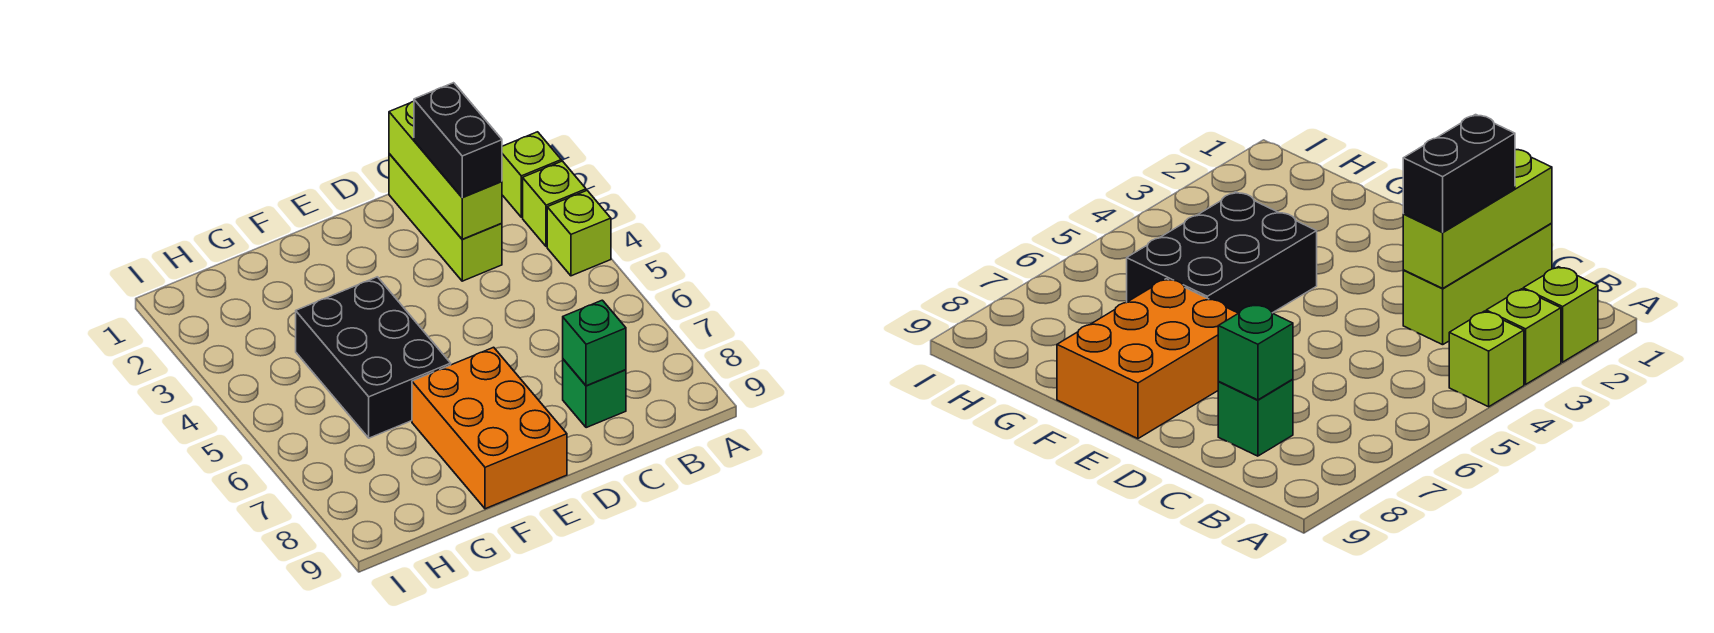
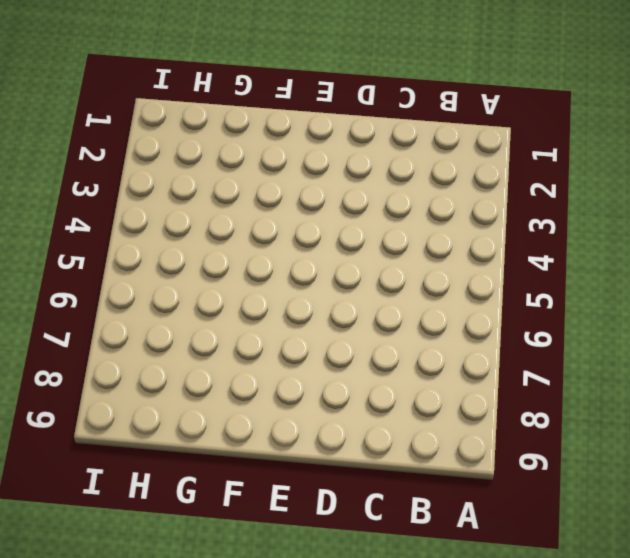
none -> lime 1x1 brick [502,132,561,217]
none -> lime 1x1 brick [523,161,586,247]

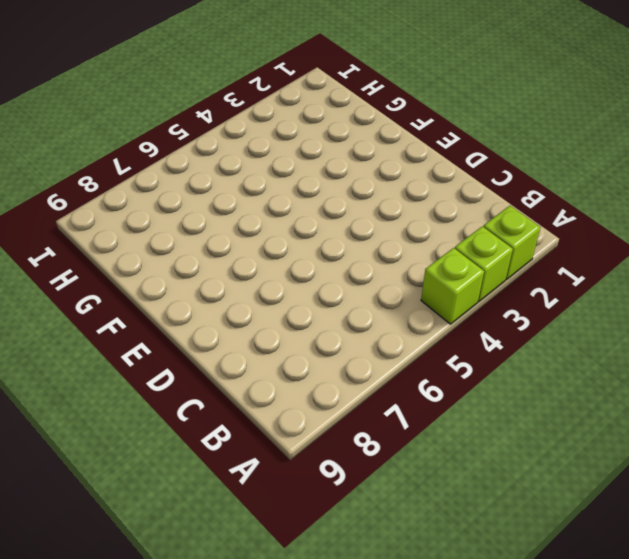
none -> lime 1x3 brick [389,154,502,281]
none -> green 1x1 brick [563,359,626,428]

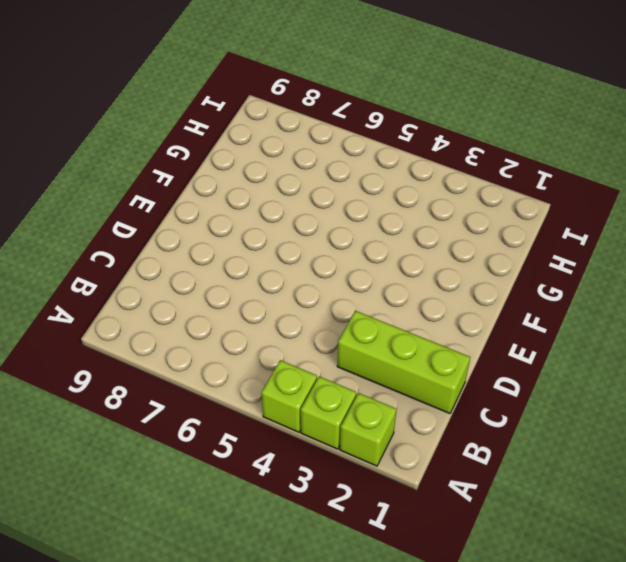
none -> green 1x1 brick [563,359,626,428]
none -> orange 2x3 brick [412,347,567,509]

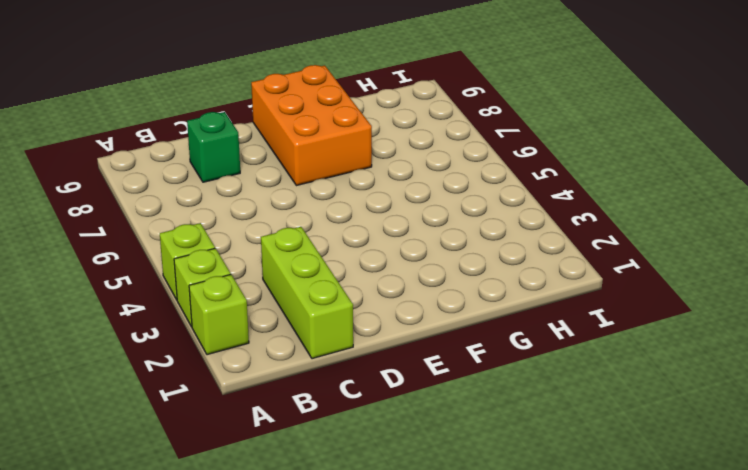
none -> black 2x3 brick [296,277,451,438]
none -> lime 1x3 brick [389,101,502,239]

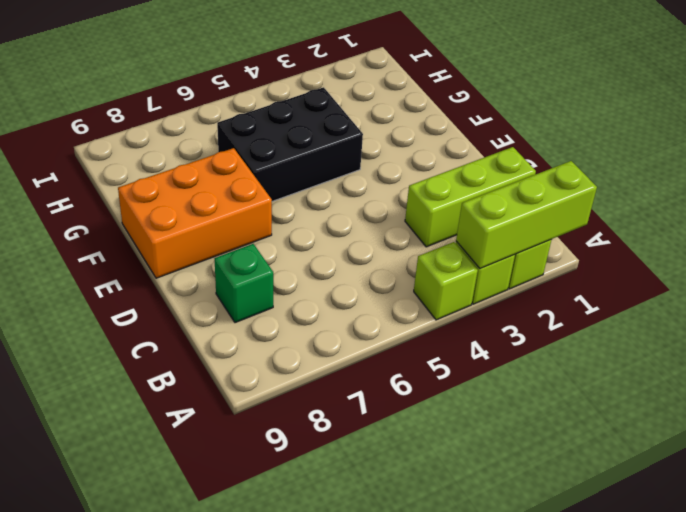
lime 1x3 brick [456,161,597,269] -> lime 1x3 brick moved to [389,101,502,239]
none -> green 1x1 brick [563,300,626,386]
none -> black 1x2 brick [414,83,502,198]

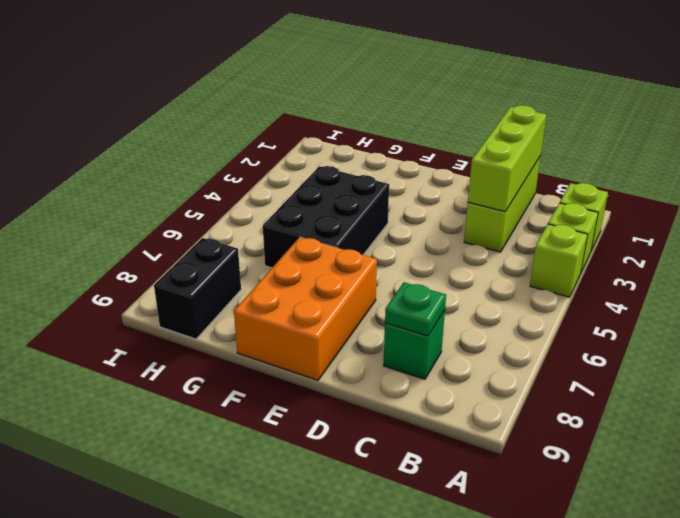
green 1x1 plate [385,282,446,336] -> green 1x1 brick [563,300,626,386]
black 1x2 brick [154,238,241,339] -> black 1x2 brick moved to [414,83,502,198]

